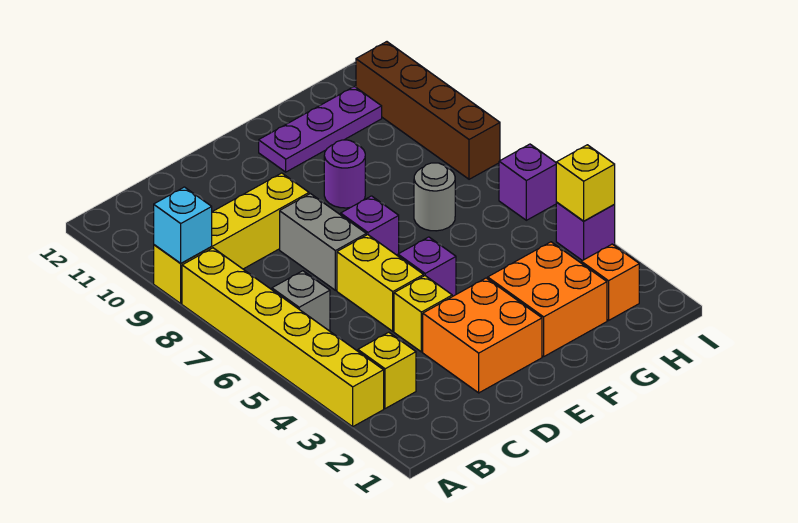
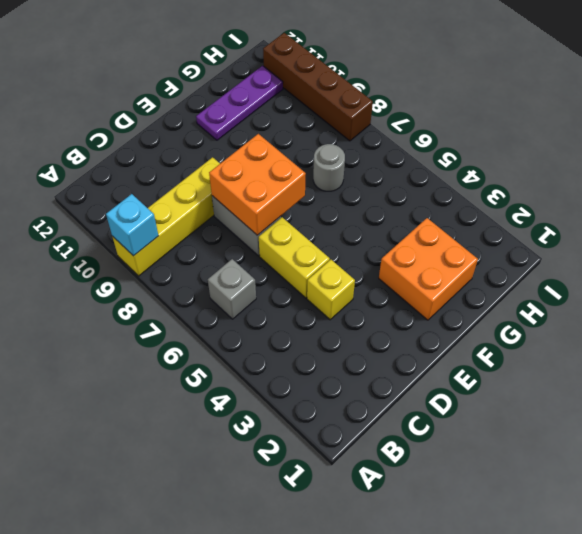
orange 2x2 brick [209,134,306,235] -> orange 2x2 brick moved to [423,278,542,393]
none -> yellow 1x6 brick [182,248,384,427]
none -> yellow 1x1 brick [358,332,416,409]
none -> purple 1x1 brick [398,237,456,296]

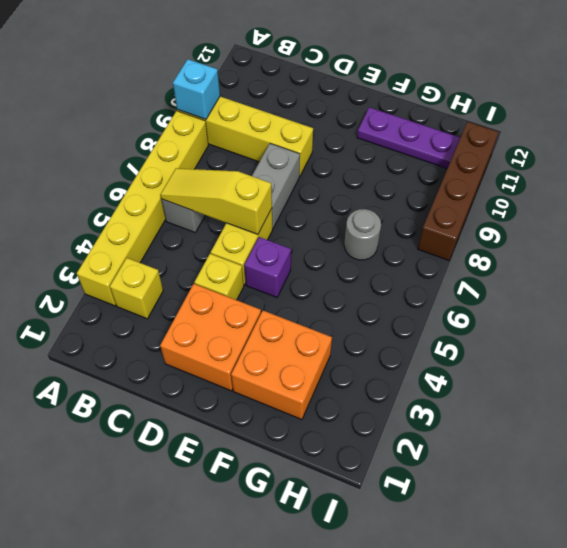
yellow 1x3 slope [160,168,272,234] -> none
none -> purple 1x1 brick [341,196,399,256]
none -> purple 1x1 round brick [324,140,365,208]
none -> orange 1x1 brick [581,244,639,320]

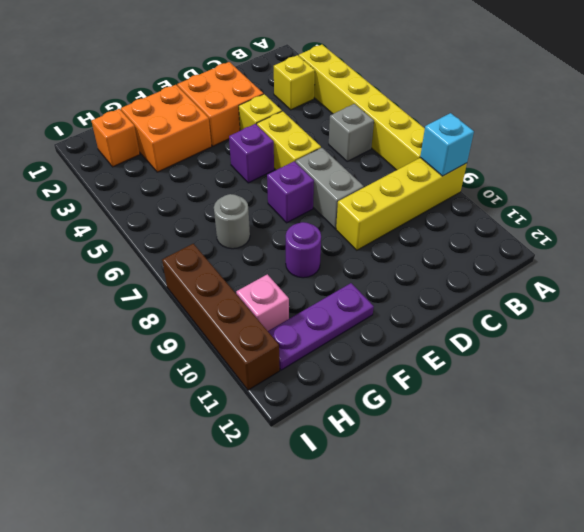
pink 1x1 brick [236,274,289,331] -> none
none -> purple 1x1 brick [556,202,615,261]
none -> purple 1x1 brick [499,144,556,220]
none -> yellow 1x1 brick [556,145,615,221]

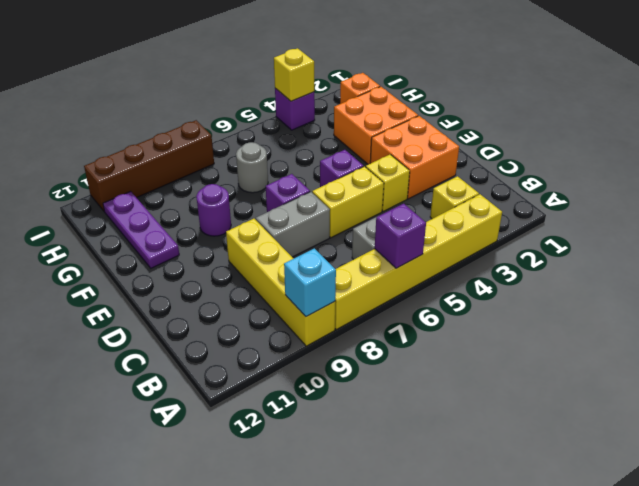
purple 1x1 brick [375,204,426,268] -> purple 1x1 brick moved to [499,144,556,220]

